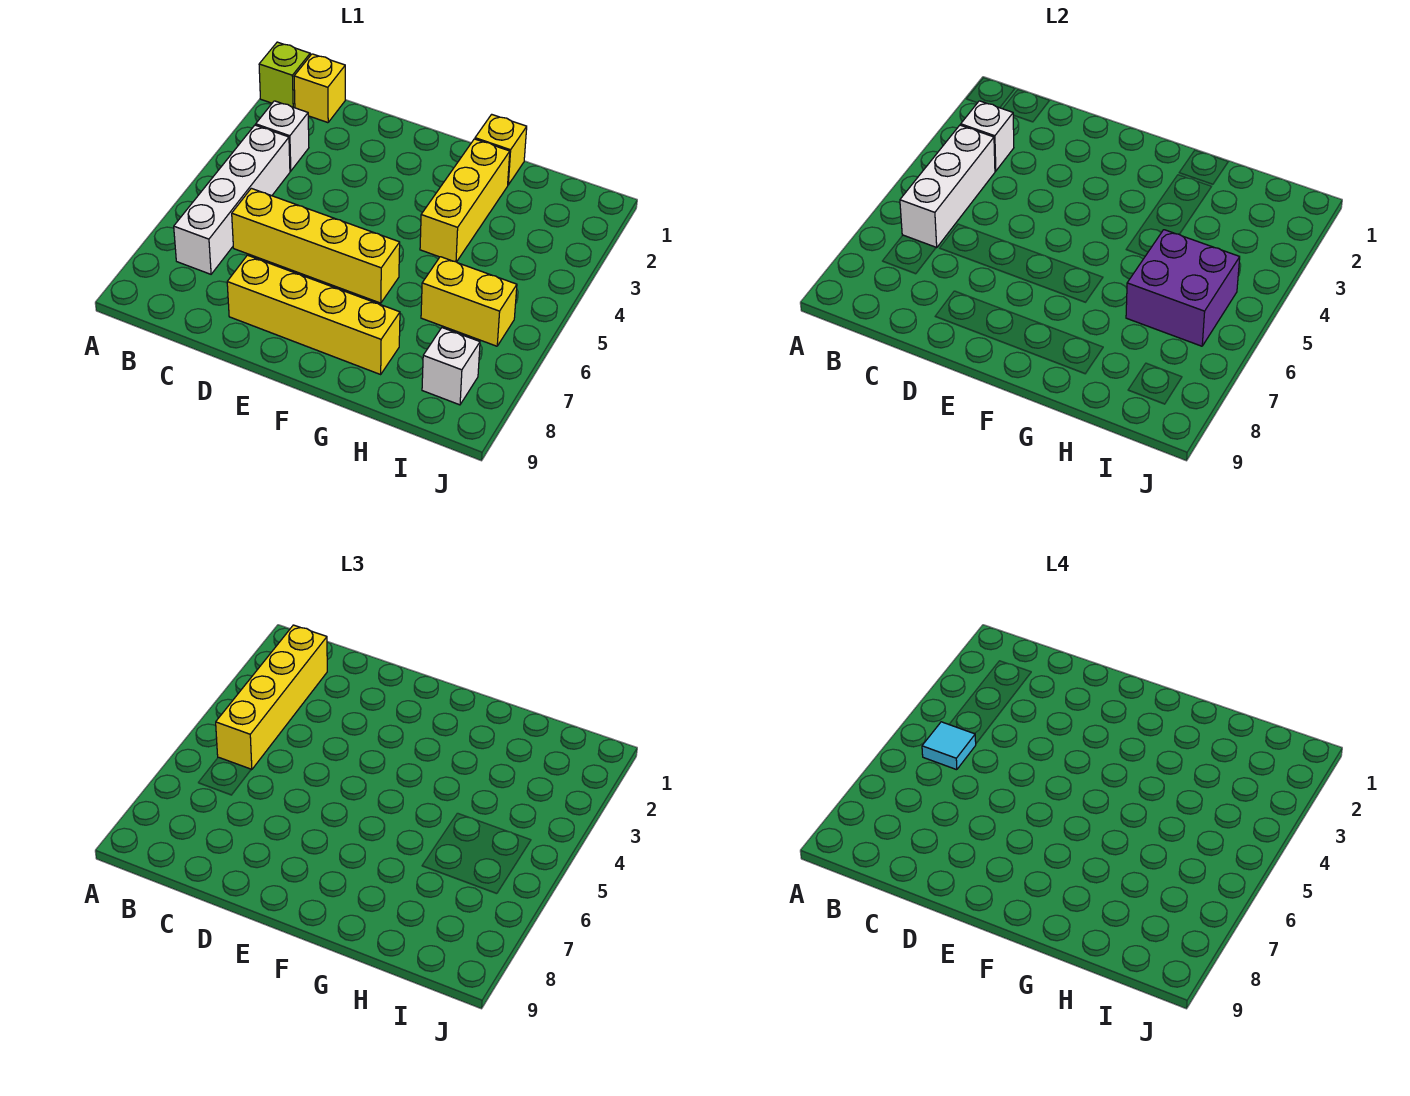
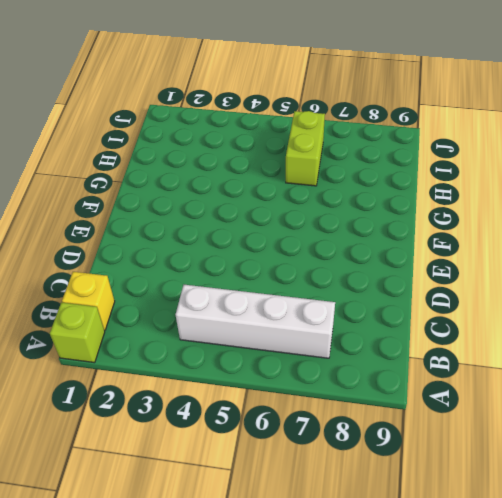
lime 1x2 brick [286,111,325,186] -> yellow 1x2 brick [421,257,517,346]
none -> white 1x1 brick [256,101,309,171]
none -> yellow 1x4 brick [232,188,400,303]
none -> yellow 1x4 brick [227,255,400,374]

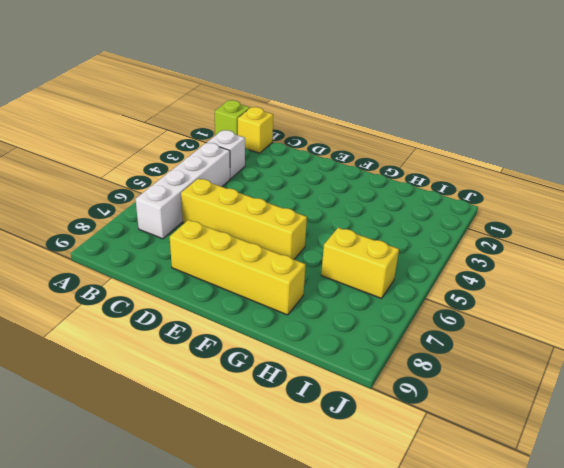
none -> yellow 1x1 brick [475,114,527,185]
none -> yellow 1x3 brick [420,139,510,262]
none -> white 1x1 brick [422,328,480,405]

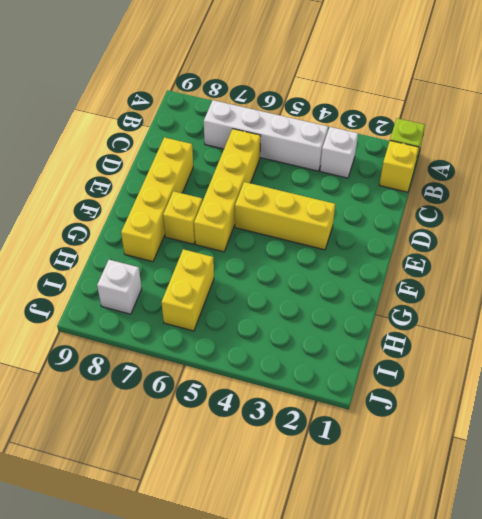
yellow 1x3 brick [235,182,335,250] -> yellow 1x3 brick moved to [420,139,510,262]
yellow 1x1 brick [163,191,202,244] -> yellow 1x1 brick moved to [475,114,527,185]
none -> white 1x1 brick [961,101,1014,171]
none -> white 1x3 brick [900,125,995,248]
none -> purple 2x2 brick [1126,230,1240,346]

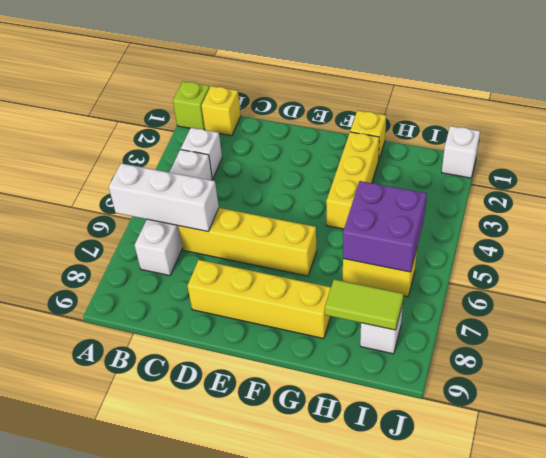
white 1x3 brick [109,163,219,232] -> white 1x3 brick turned to [900,125,995,248]
lime 1x2 tile [325,279,404,330] -> none
white 1x1 brick [442,126,480,178] -> white 1x1 brick moved to [961,101,1014,171]
none -> yellow 1x4 brick [216,625,327,770]
none -> cyan 1x1 tile [922,722,976,770]

